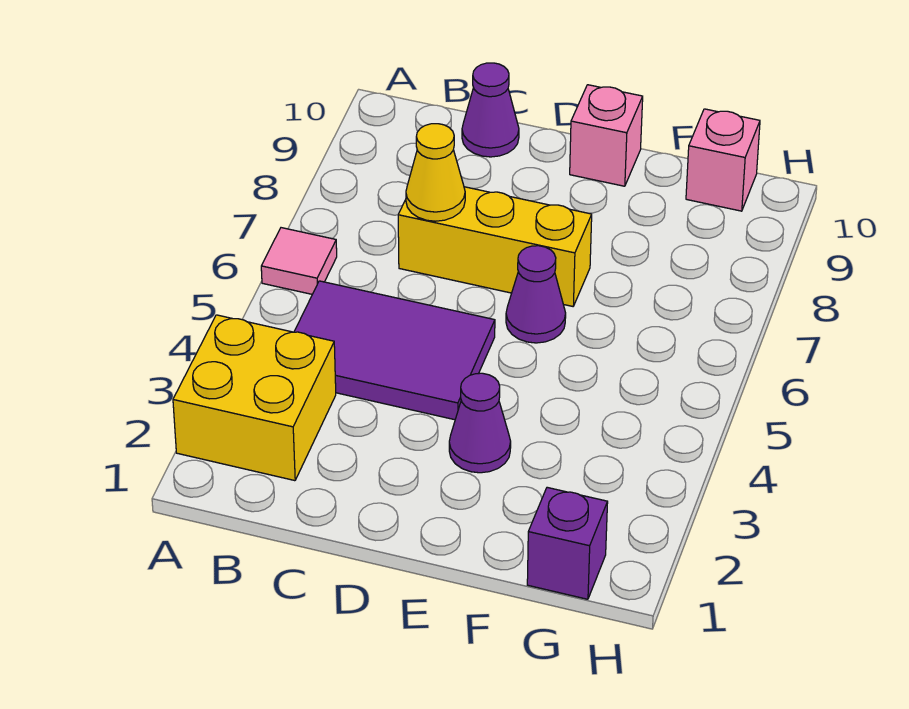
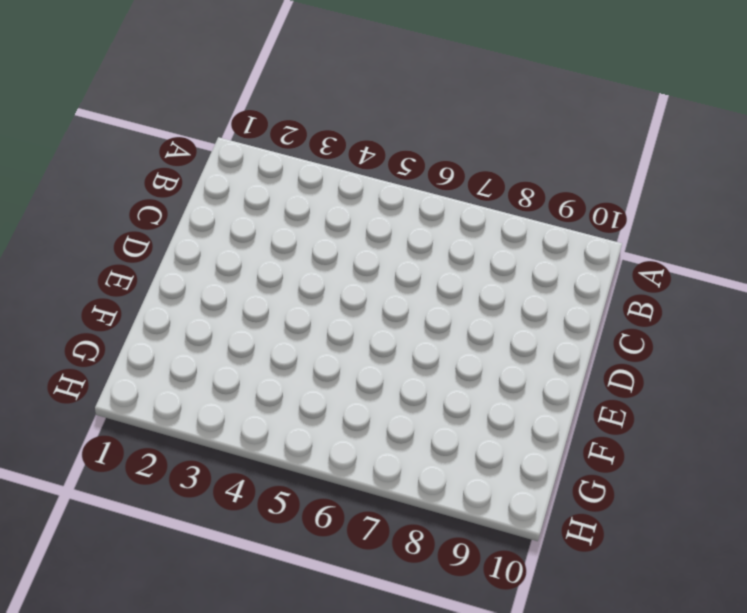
none -> yellow 2x2 brick [173,315,336,481]
none -> pink 1x1 tile [261,228,337,294]

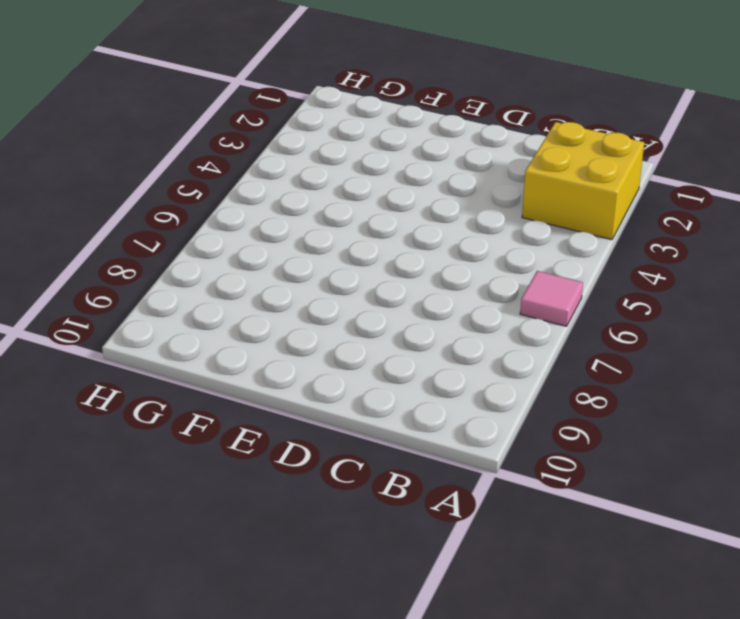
none -> purple 2x3 tile [294,281,495,420]
none -> yellow 1x3 brick [398,187,592,306]

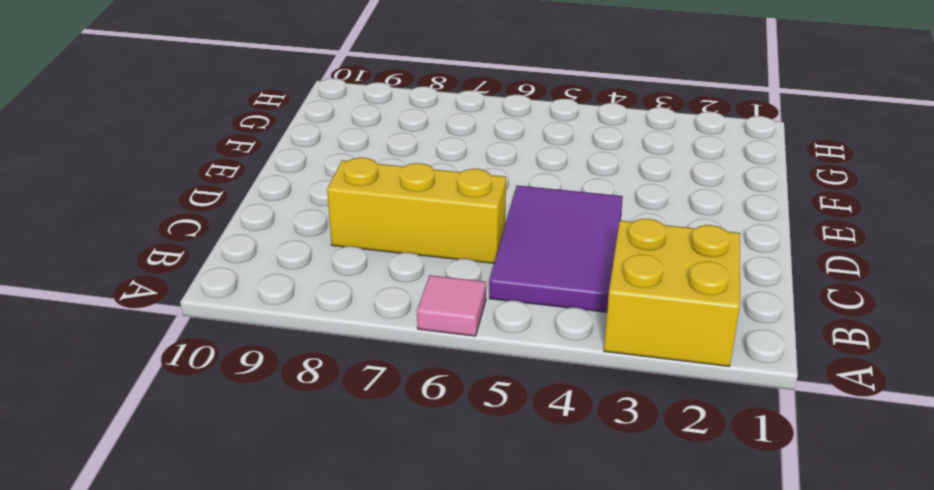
yellow 1x3 brick [327,158,506,263] -> yellow 1x3 brick turned to [398,187,592,306]
none -> purple 1x1 cone [462,63,519,157]
none -> purple 1x1 cone [449,373,511,473]

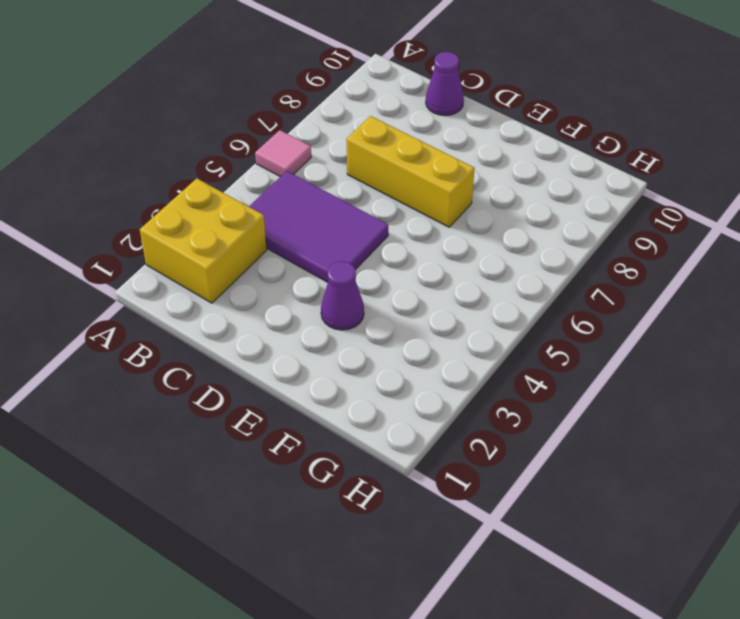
none -> purple 1x1 cone [506,246,566,343]
none -> pink 1x1 brick [570,85,643,186]

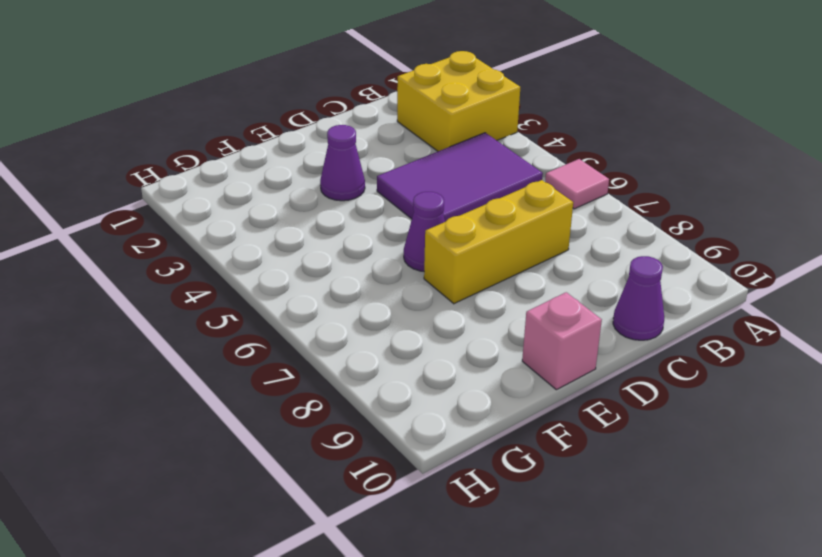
none -> purple 1x1 brick [527,487,608,599]
none -> pink 1x1 brick [686,109,760,211]

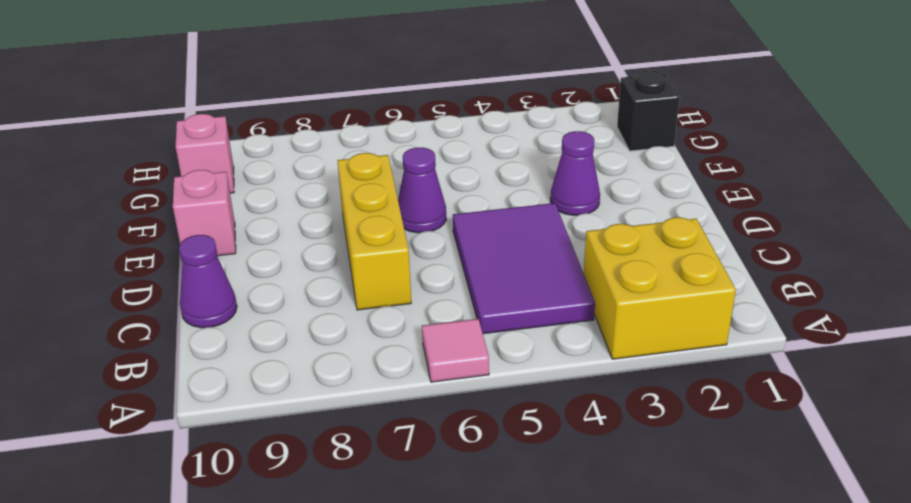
black 1x1 brick [617,70,680,151] -> purple 1x1 brick [527,487,608,599]
none -> yellow 1x1 cone [406,124,465,221]

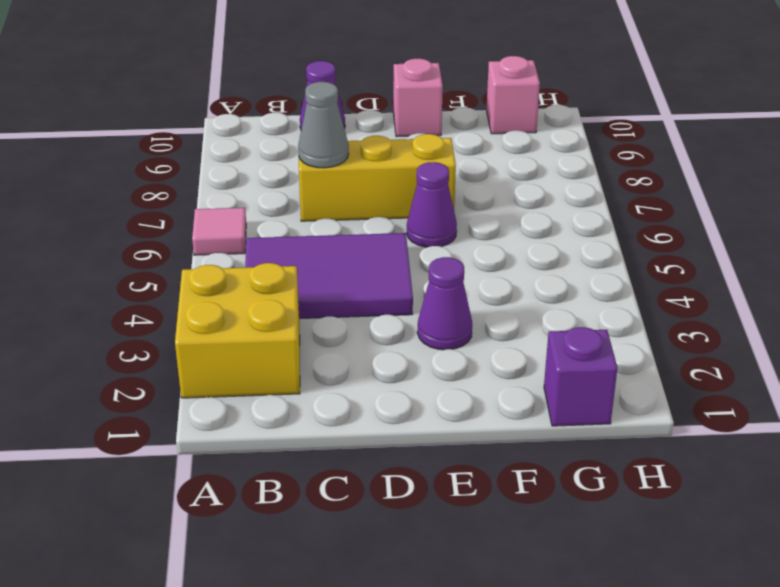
grey 1x1 cone [298,82,349,168] -> yellow 1x1 cone [406,124,465,221]

